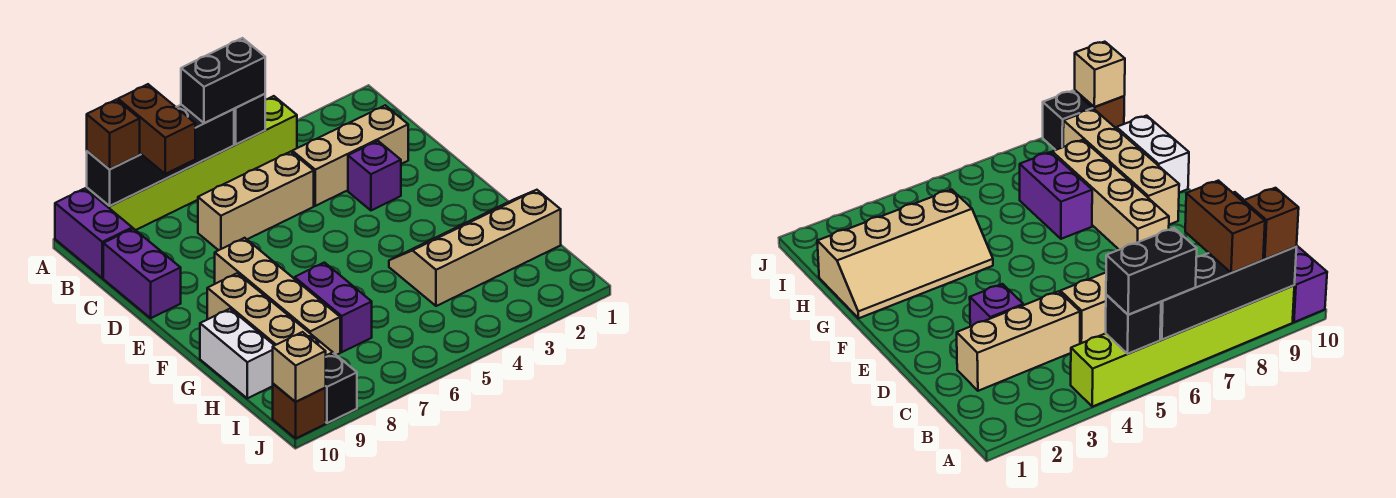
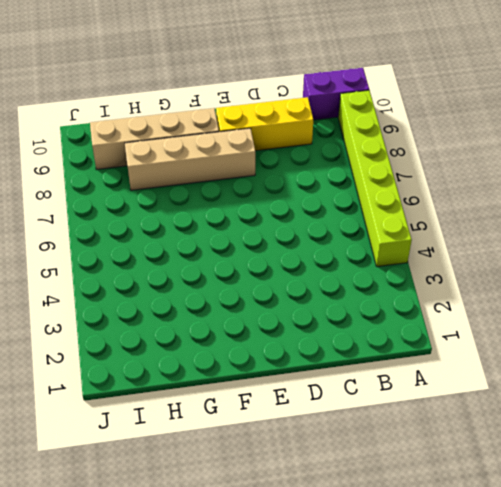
yellow 1x3 brick [216,97,313,151] -> none
none -> tan 1x3 brick [292,105,408,206]
none -> tan 1x3 brick [198,152,314,250]
none -> purple 1x2 brick [103,228,181,318]

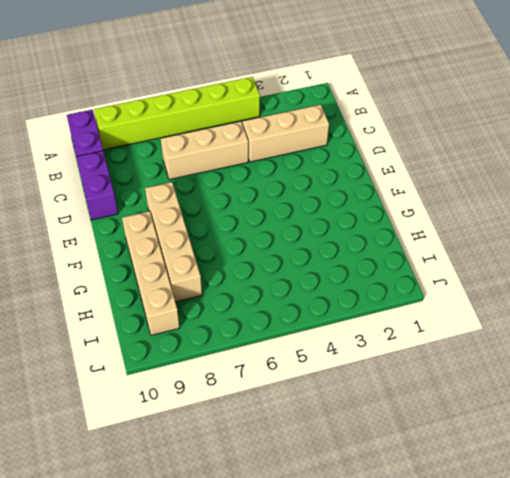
none -> purple 1x1 brick [348,141,401,210]
none -> tan 2x4 slope [389,190,561,306]
none -> purple 1x2 brick [295,263,372,352]

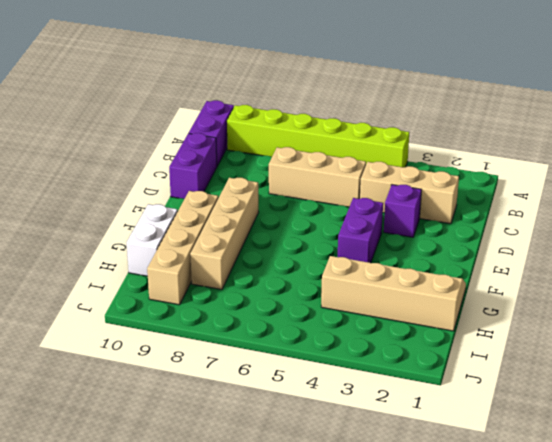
purple 1x2 brick [338,198,383,263] -> purple 1x2 brick moved to [295,263,372,352]
none -> black 1x1 brick [325,354,357,423]
none -> brown 1x1 brick [273,384,326,438]
none -> black 1x1 brick [234,94,265,144]

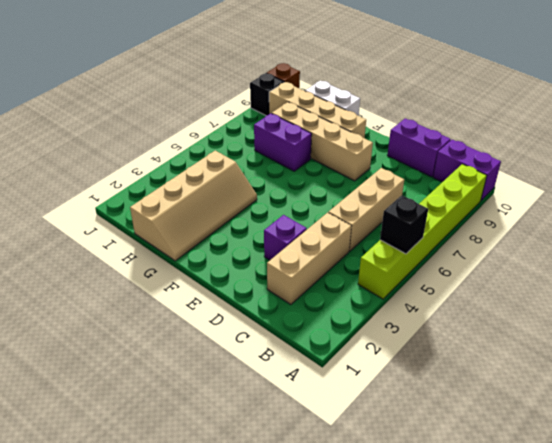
none -> black 1x4 brick [87,105,234,206]
none -> tan 1x1 brick [273,332,326,402]
none -> black 1x2 brick [181,38,265,123]

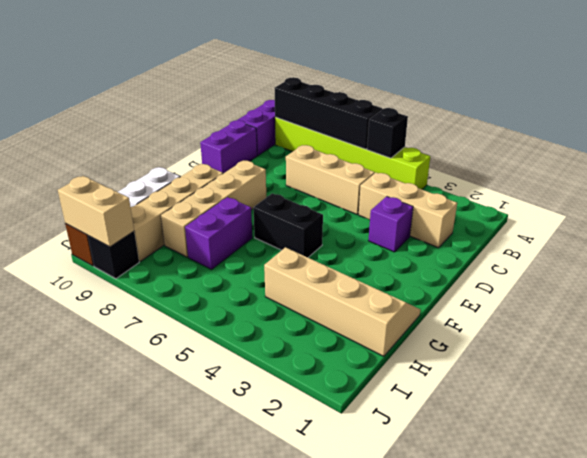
black 1x2 brick [253,193,323,258] -> black 1x2 brick moved to [181,38,265,123]
tan 1x2 brick [58,176,134,247] -> tan 1x1 brick [273,332,326,402]
none -> brown 1x2 brick [118,84,195,174]
none -> brown 1x1 brick [87,100,140,169]

